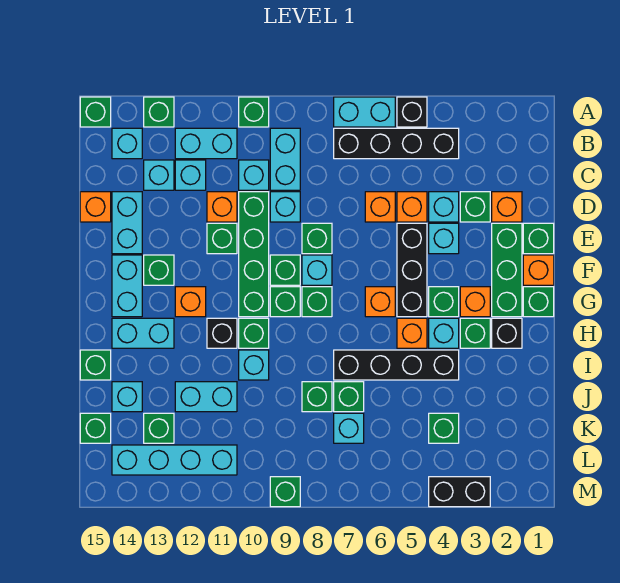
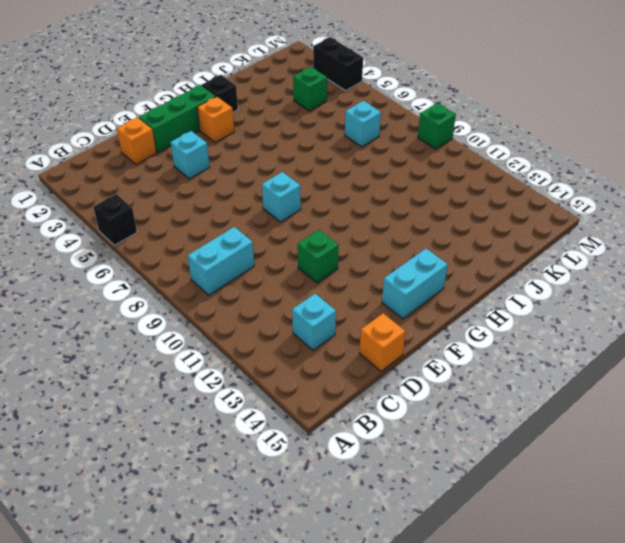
none -> cyan 1x2 brick [334,97,395,127]
none -> green 1x1 brick [239,97,269,127]
none -> green 1x1 brick [144,97,174,127]
none -> green 1x1 brick [80,97,111,127]

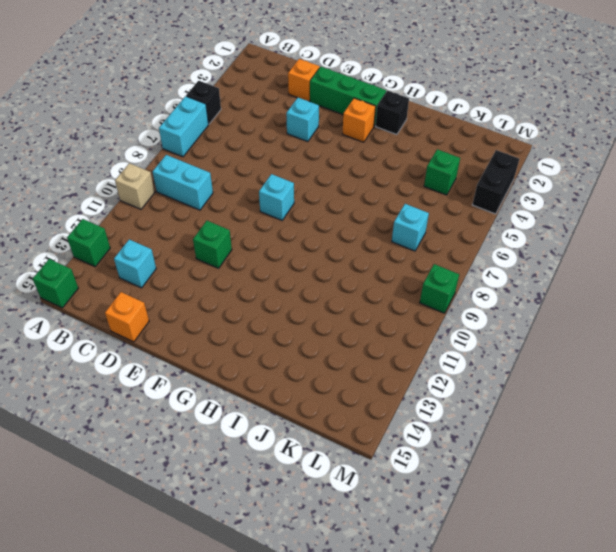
tan 1x1 brick [115,163,155,209] -> green 1x1 brick [239,97,269,127]
none -> black 1x4 brick [334,128,459,159]
none -> cyan 1x2 brick [175,128,237,159]
none -> cyan 1x1 brick [112,128,142,159]
none -> cyan 1x1 brick [239,160,269,190]

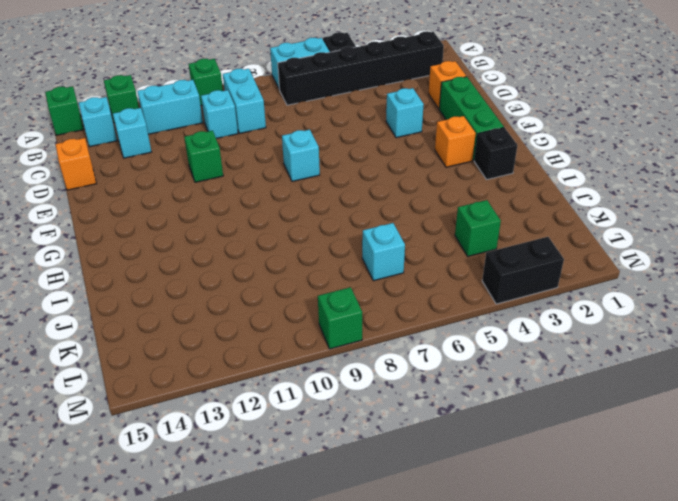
black 1x6 brick [278,31,444,105] -> black 1x4 brick [334,128,459,159]
none -> cyan 1x1 brick [175,160,206,190]
none -> green 1x1 brick [460,192,490,222]
none -> cyan 1x1 brick [429,192,459,222]
none -> orange 1x1 brick [397,192,427,222]

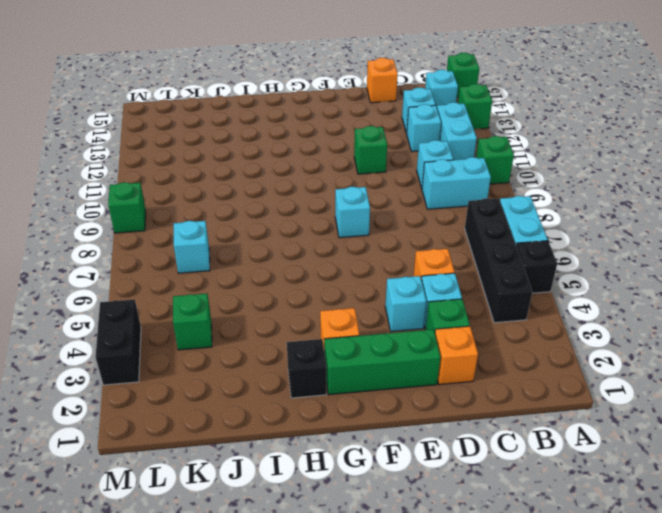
none -> orange 1x1 brick [365,192,395,222]
none -> cyan 1x1 brick [270,192,300,222]
none -> green 1x4 brick [239,192,269,317]
none -> orange 1x1 brick [207,192,237,222]

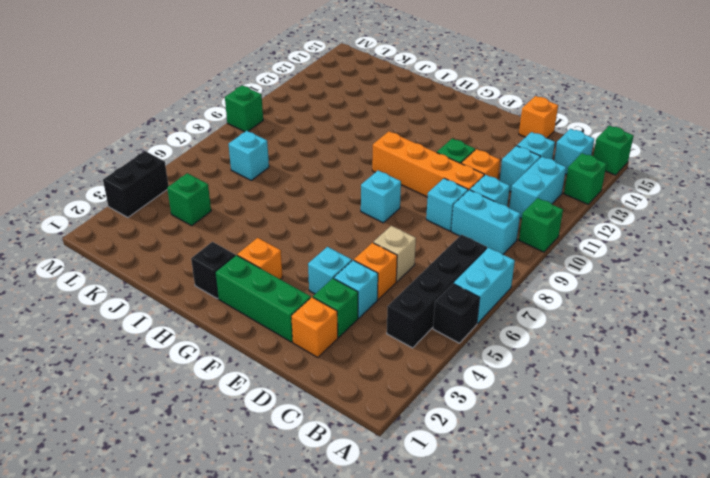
tan 1x1 brick [373,226,416,281] -> orange 1x1 brick [365,192,395,222]
orange 1x4 brick [372,131,484,197] -> green 1x4 brick [239,192,269,317]
none -> cyan 1x2 brick [112,192,142,254]
none -> green 1x1 brick [523,223,554,254]
none -> black 1x3 brick [397,223,427,317]
none -> green 1x1 brick [302,223,332,254]

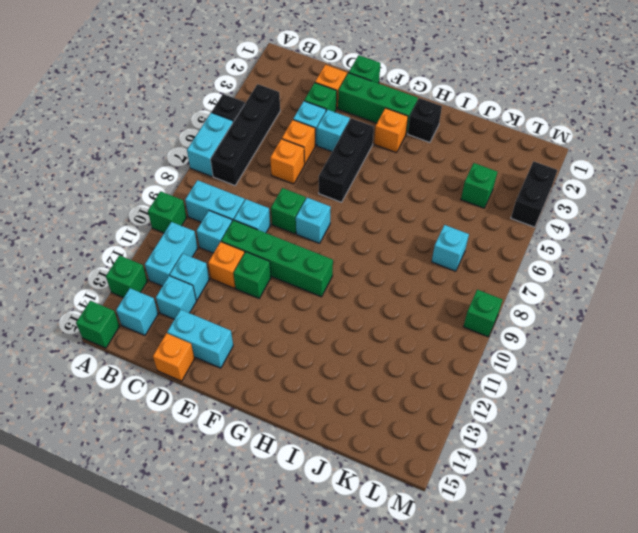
black 1x3 brick [319,118,374,202] -> black 1x3 brick turned to [397,223,427,317]
none -> orange 1x1 brick [523,255,554,285]
none -> green 1x1 brick [270,255,300,285]
none -> green 1x1 brick [144,255,174,285]
none -> cyan 1x2 brick [112,255,142,317]

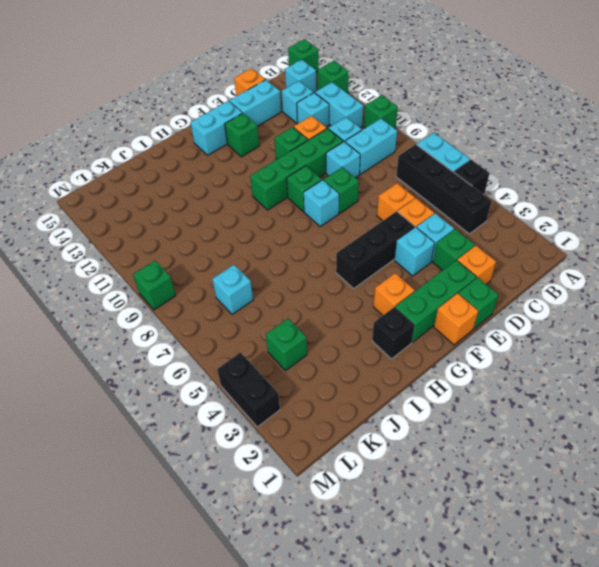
none -> green 1x1 brick [523,287,554,317]
none -> green 1x1 brick [429,287,459,317]
none -> orange 1x1 brick [365,287,395,317]
none -> green 1x1 brick [302,287,332,317]

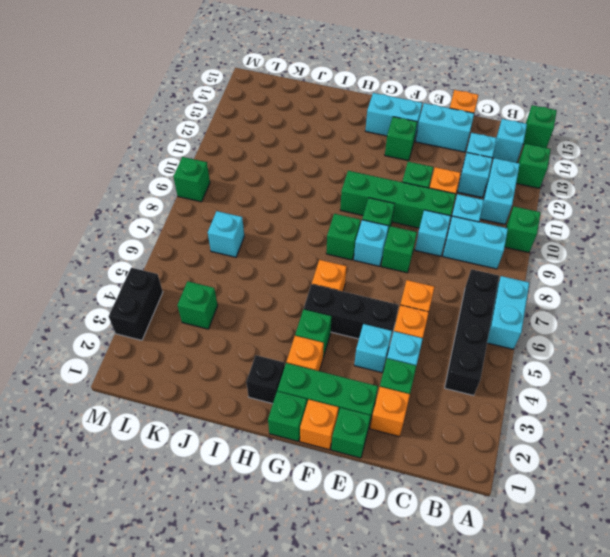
none -> black 1x1 brick [397,97,427,127]
none -> green 1x1 brick [270,287,300,317]
none -> orange 1x1 brick [175,287,206,317]
none -> green 1x1 brick [460,318,490,348]

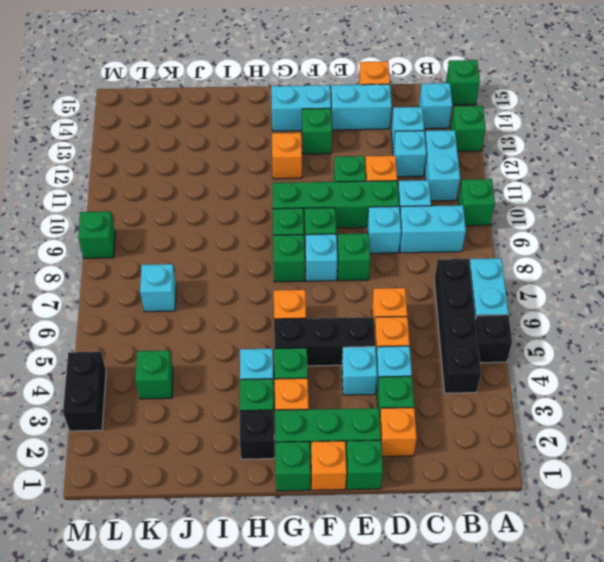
none -> orange 1x1 brick [397,318,427,348]
none -> green 1x1 brick [239,318,269,348]
none -> black 1x1 brick [207,318,237,348]
none -> cyan 1x2 brick [112,318,174,348]

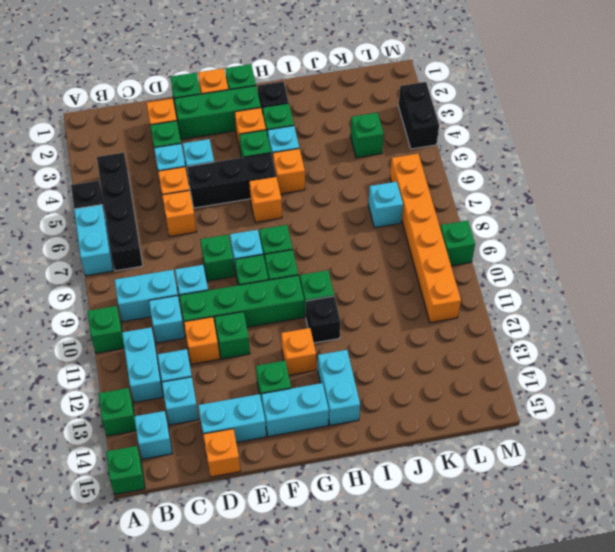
orange 1x6 brick [390,154,461,323] -> cyan 1x4 brick [112,445,237,475]
none -> black 1x4 brick [334,350,459,380]
none -> cyan 1x1 brick [239,350,269,380]
none -> green 1x1 brick [80,350,111,380]
none -> green 1x1 brick [334,382,364,412]

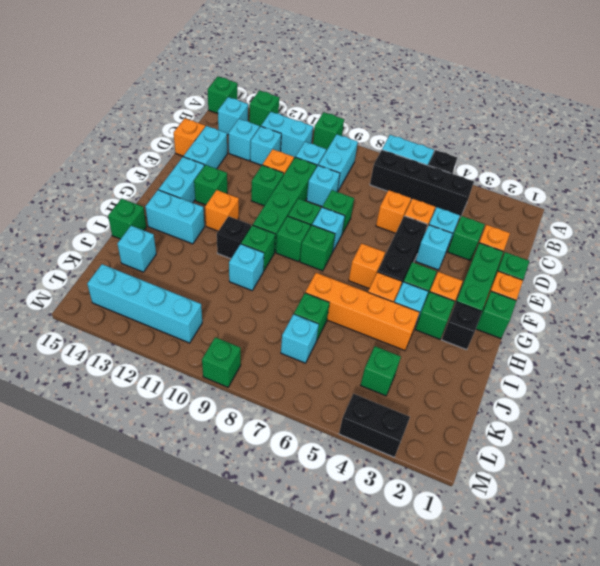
orange 1x4 brick [305,273,419,351] -> black 1x4 brick [334,350,459,380]
none -> green 1x1 brick [302,382,332,412]
none -> cyan 1x2 brick [175,382,237,412]
none -> green 1x1 brick [144,413,174,443]
none -> green 1x1 brick [80,413,111,443]

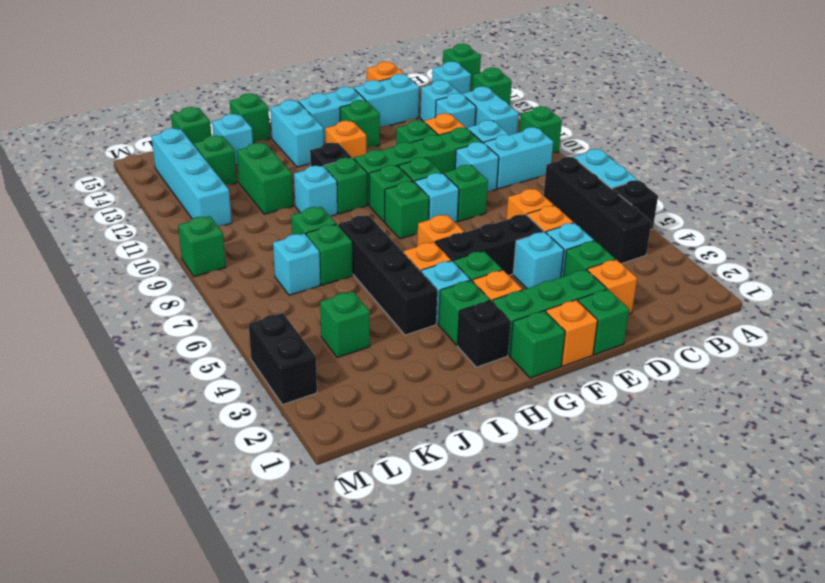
green 1x2 brick [237,143,293,214] -> cyan 1x2 brick [175,382,237,412]

